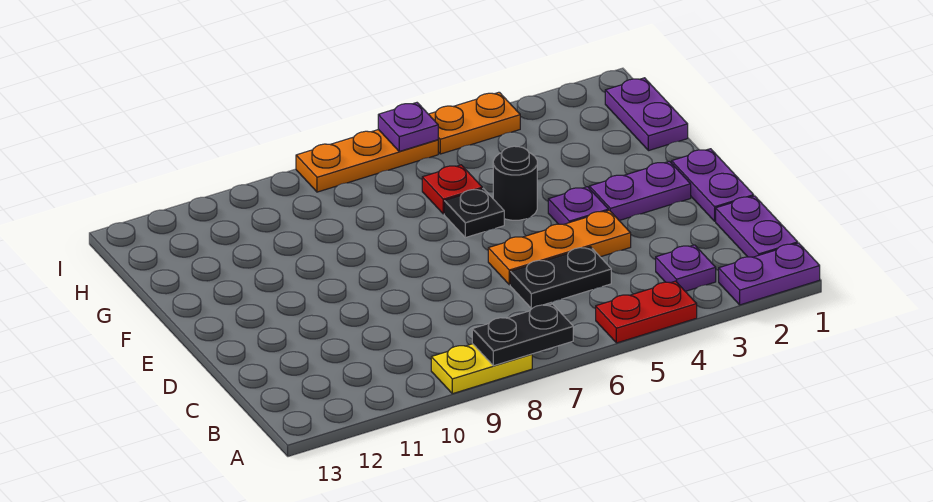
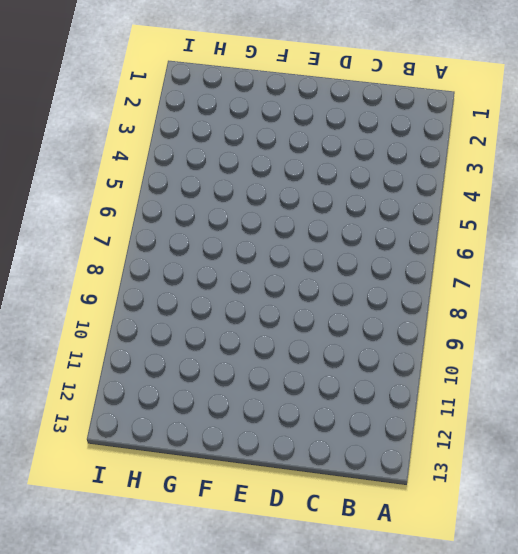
none -> purple 1x2 plate [719,243,820,305]
none -> red 1x2 plate [596,281,697,343]
none -> yellow 1x2 plate [431,344,532,394]

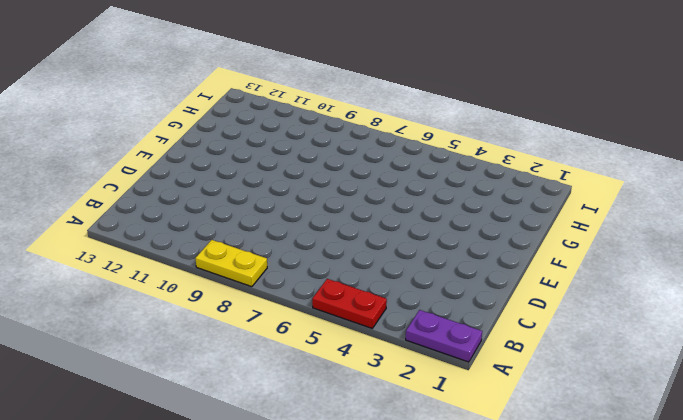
none -> purple 1x2 plate [716,196,798,257]
none -> purple 1x1 plate [656,245,716,291]
none -> black 1x2 plate [510,247,611,308]

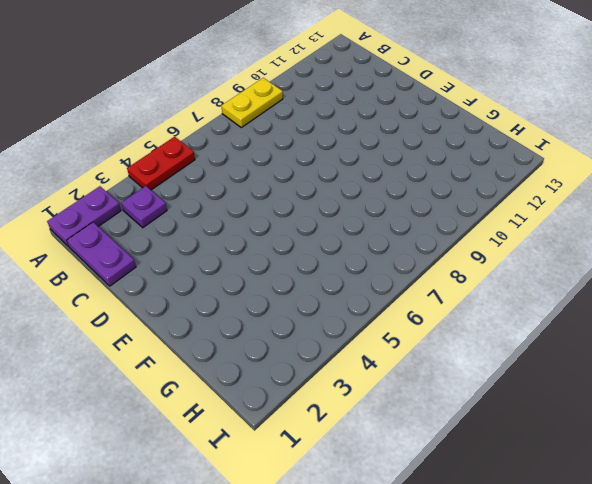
none -> black 1x2 plate [510,247,611,308]
none -> purple 1x2 plate [672,149,754,221]
none -> orange 1x3 plate [488,210,631,285]

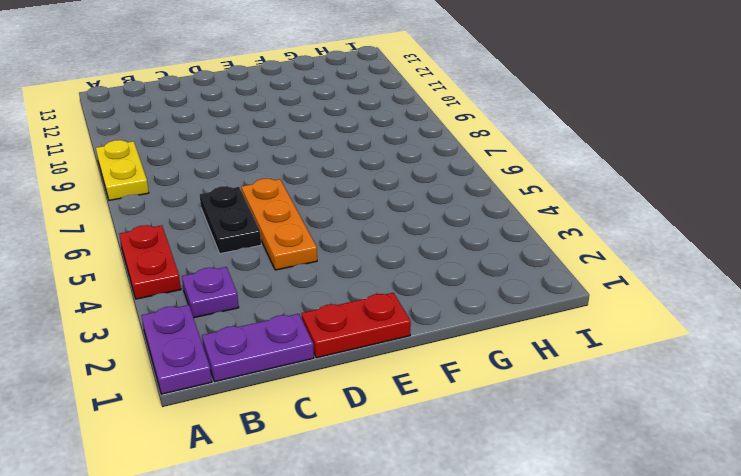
red 1x2 plate [301,293,411,358] -> purple 1x2 plate [672,149,754,221]
none -> purple 1x2 plate [589,161,691,221]
none -> purple 1x1 plate [548,187,608,224]
none -> black 1x1 round brick [493,146,537,220]

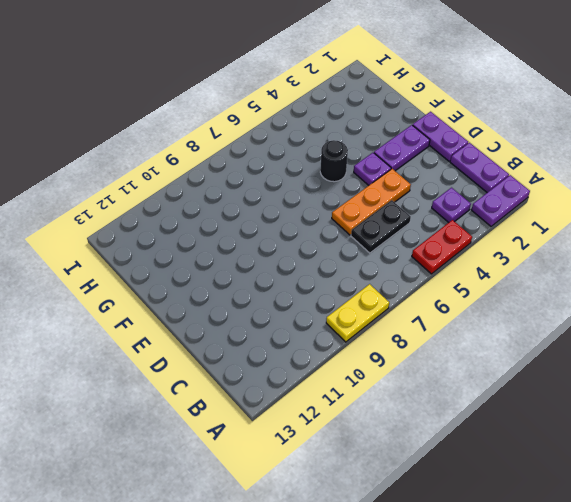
none -> black 1x1 plate [444,189,504,238]
none -> purple 1x2 plate [605,78,688,151]
none -> red 1x1 plate [422,165,482,214]

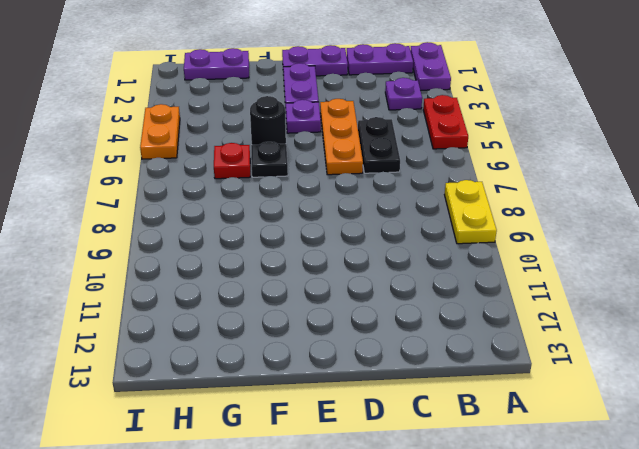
none -> orange 1x3 plate [296,130,438,192]
none -> black 1x2 plate [472,304,573,366]
none -> purple 1x1 plate [378,103,438,151]

